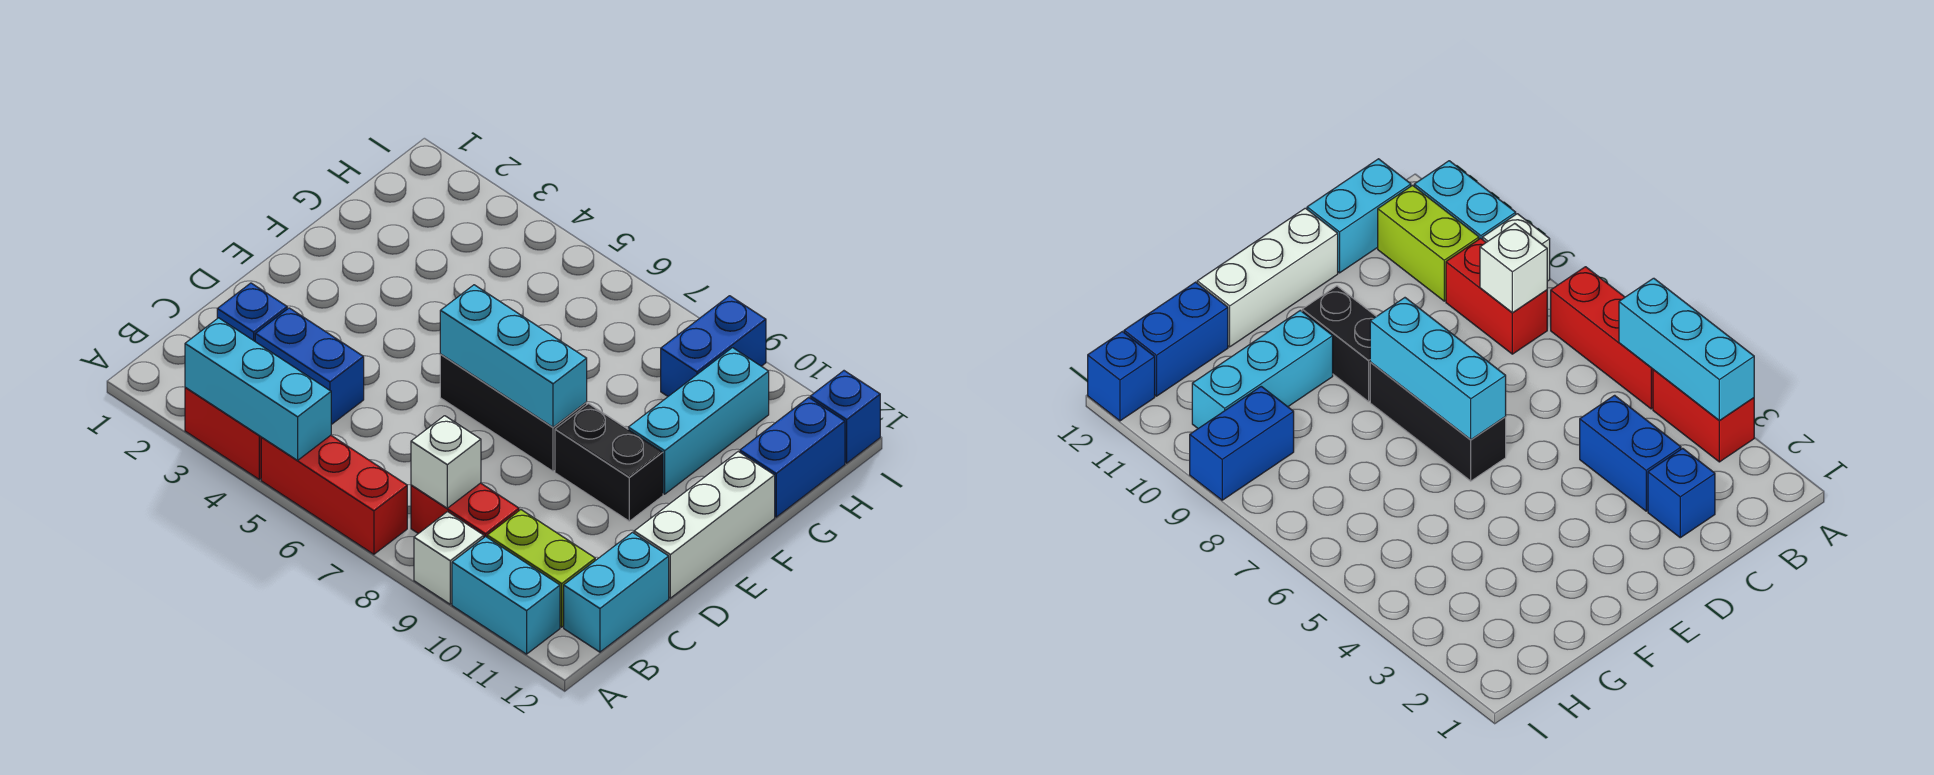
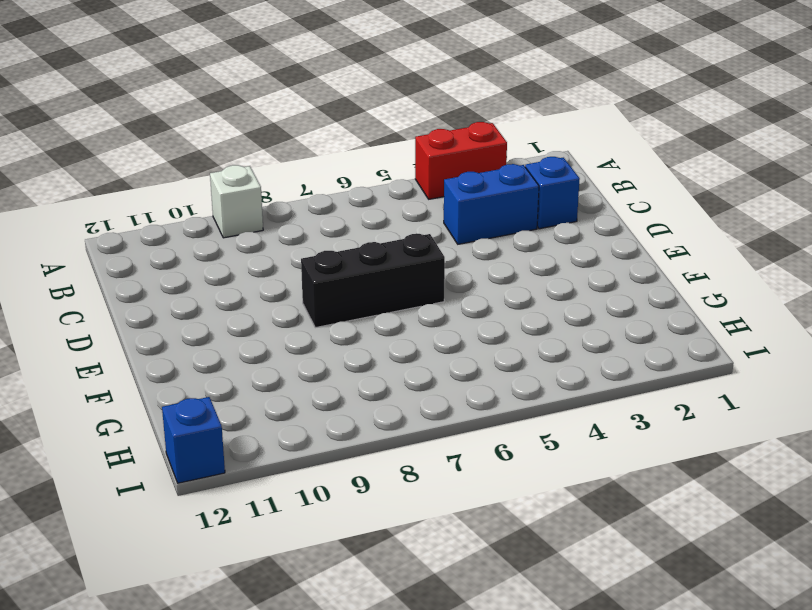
none -> red 1x3 brick [261,435,407,554]
none -> cyan 1x2 brick [452,536,560,654]
none -> red 1x2 brick [411,483,519,537]

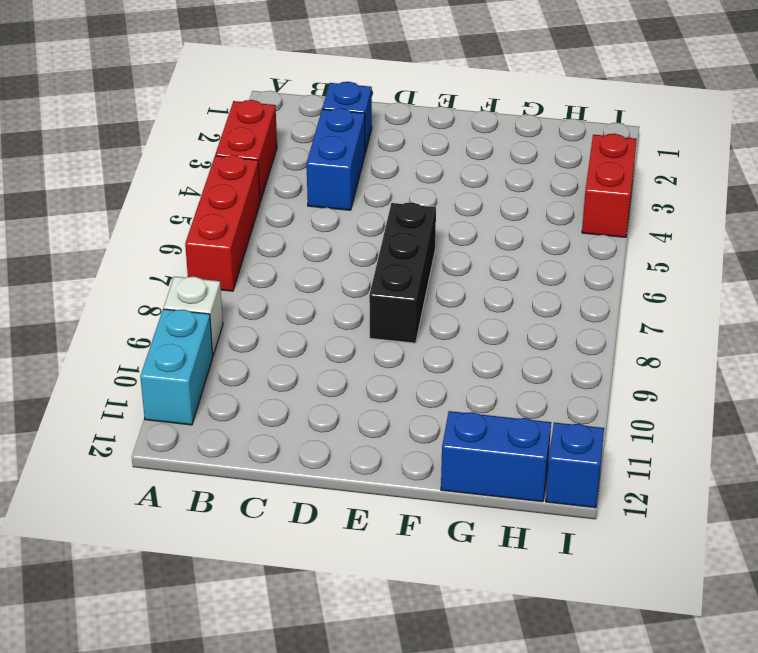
red 1x2 brick [582,134,637,237] -> red 1x2 brick moved to [411,483,519,537]
none -> lime 1x2 brick [487,510,595,627]
none -> cyan 1x2 brick [564,533,669,652]
none -> white 1x3 brick [634,452,775,598]

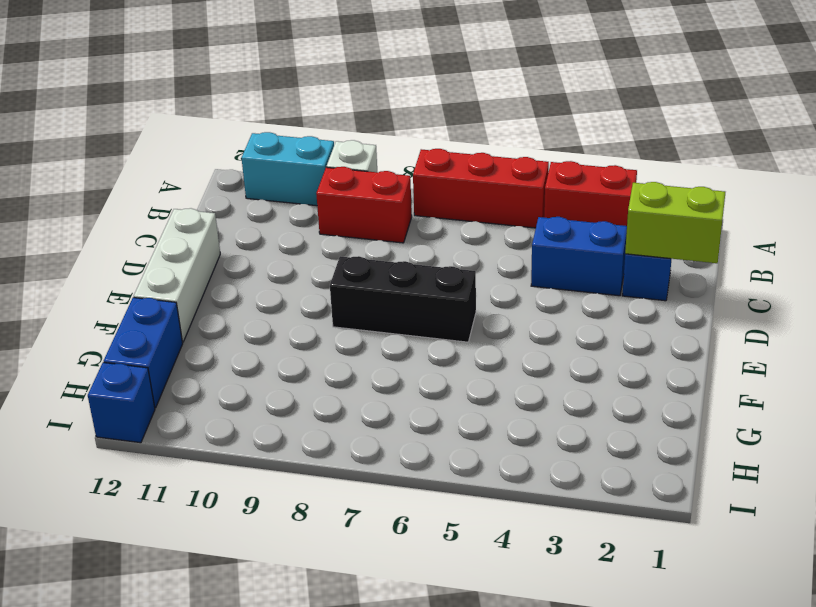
lime 1x2 brick [625,182,725,263] -> lime 1x2 brick moved to [487,510,595,627]
none -> cyan 1x2 brick [564,533,669,652]
none -> black 1x2 brick [555,404,663,521]
none -> cyan 1x3 brick [628,348,769,494]

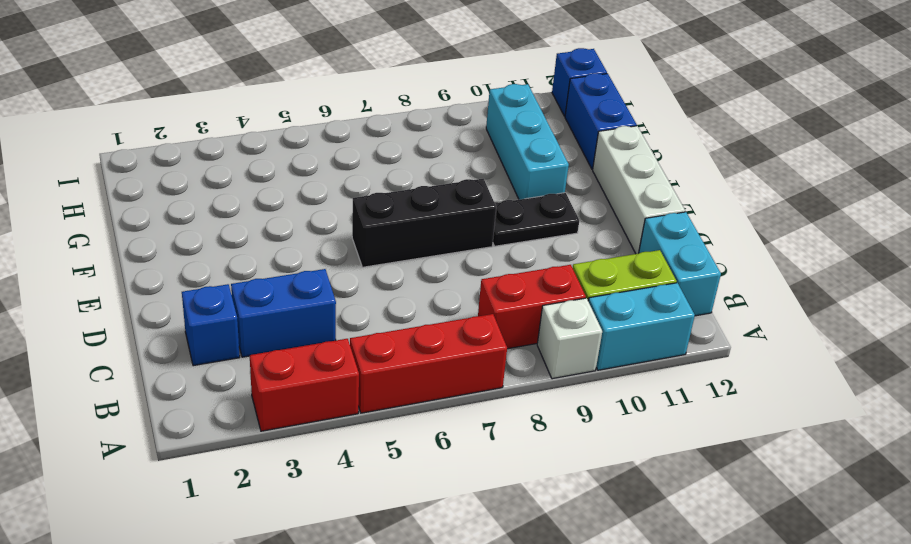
black 1x2 plate [493,193,579,246] -> black 1x2 brick [555,404,663,521]
none -> blue 1x2 brick [661,296,766,396]
none -> cyan 1x3 brick [185,318,331,460]
none -> white 1x1 brick [411,416,481,508]

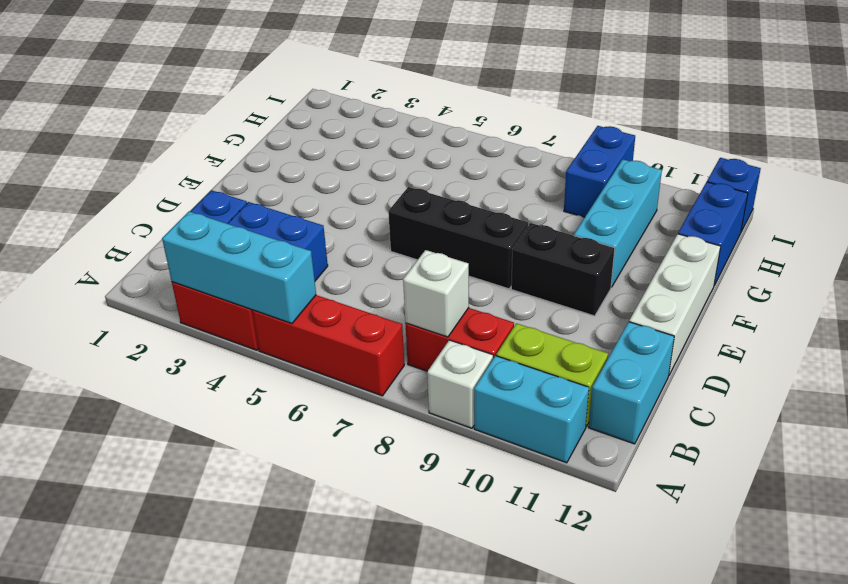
none -> cyan 1x3 brick [440,285,587,427]

